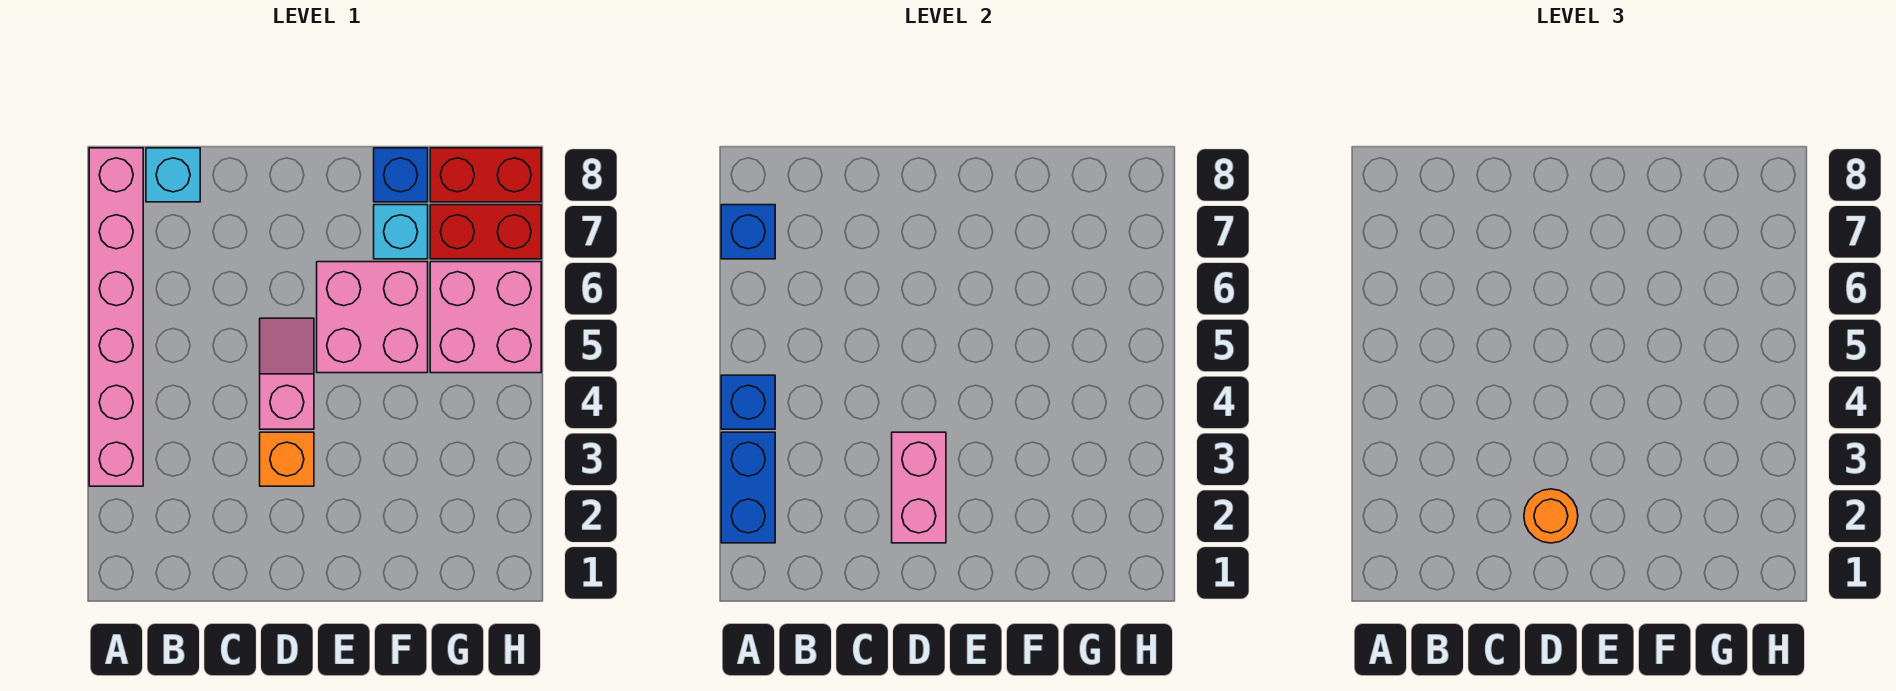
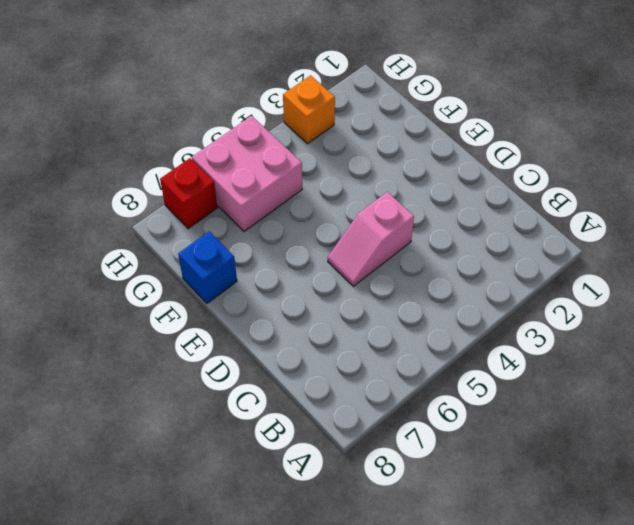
orange 1x1 brick [283,75,335,144] -> orange 1x1 brick moved to [260,432,314,486]
red 1x1 brick [160,158,217,229] -> red 1x2 brick [430,205,541,259]
none -> pink 1x6 brick [89,148,143,486]
none -> cyan 1x1 brick [146,148,200,202]
none -> pink 2x2 brick [317,262,428,373]

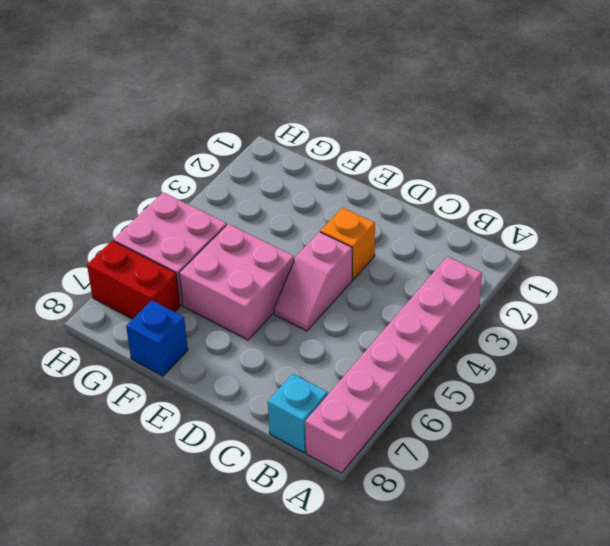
none -> cyan 1x1 brick [374,205,428,259]
none -> red 1x2 brick [430,148,541,202]
none -> blue 1x2 brick [721,432,775,543]

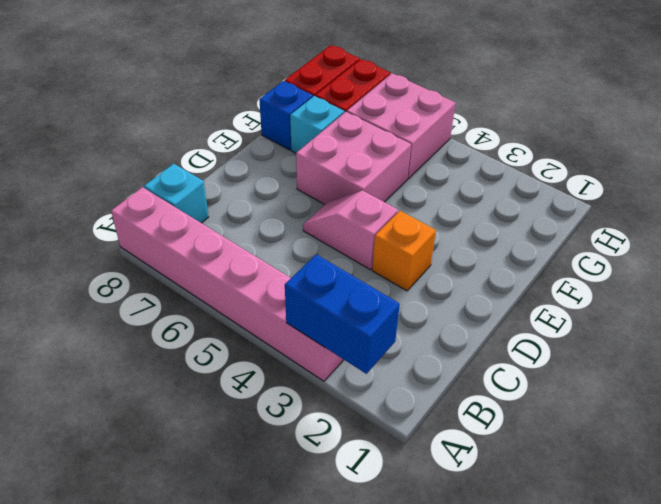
none -> blue 1x1 brick [721,375,775,429]
none -> blue 1x1 brick [721,205,775,259]
none -> pink 1x2 brick [892,432,946,543]

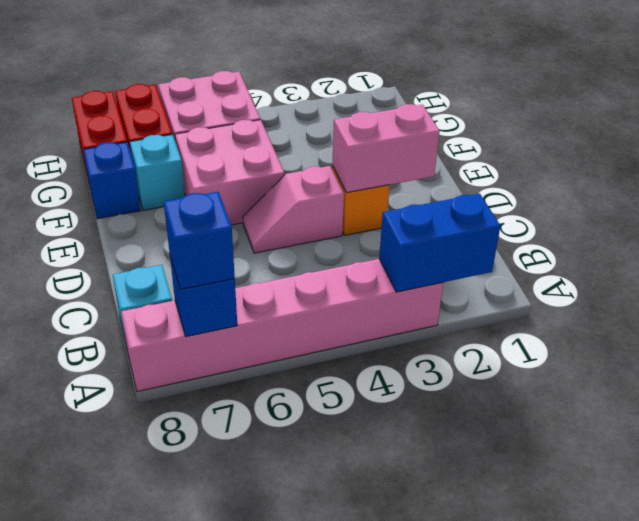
blue 1x1 brick [164,192,235,289] -> blue 1x1 brick moved to [721,375,775,429]
none -> orange 1x1 round brick [1524,489,1578,543]

